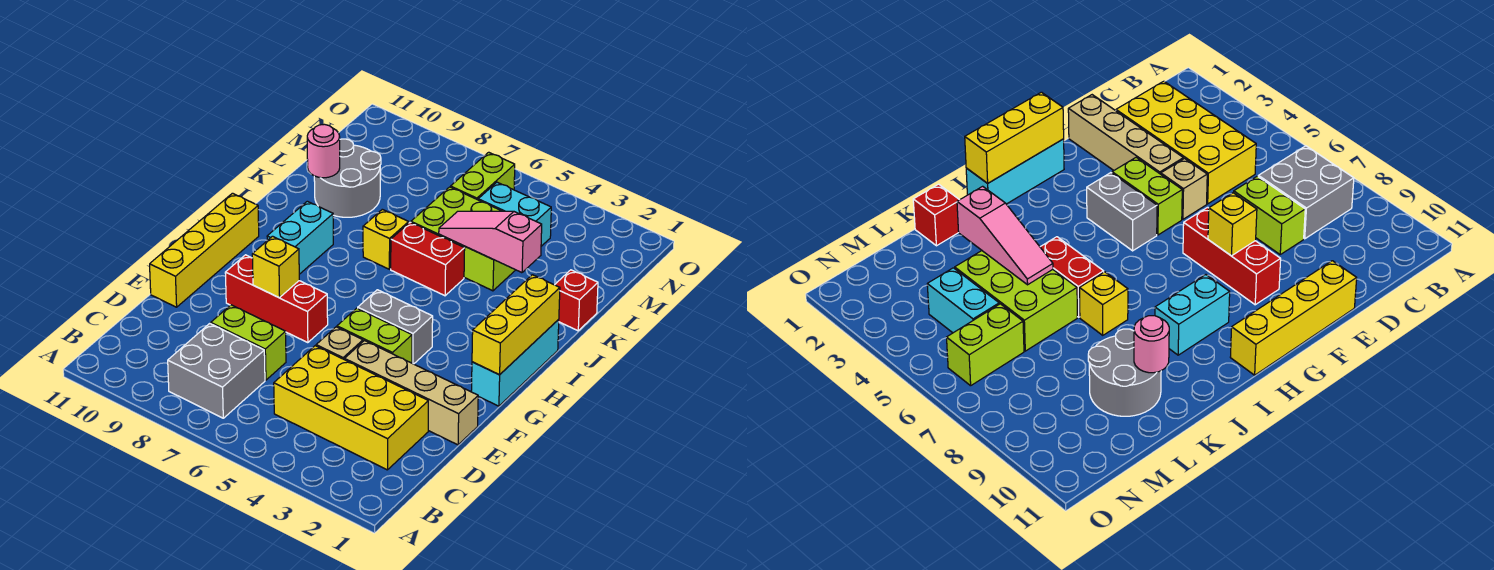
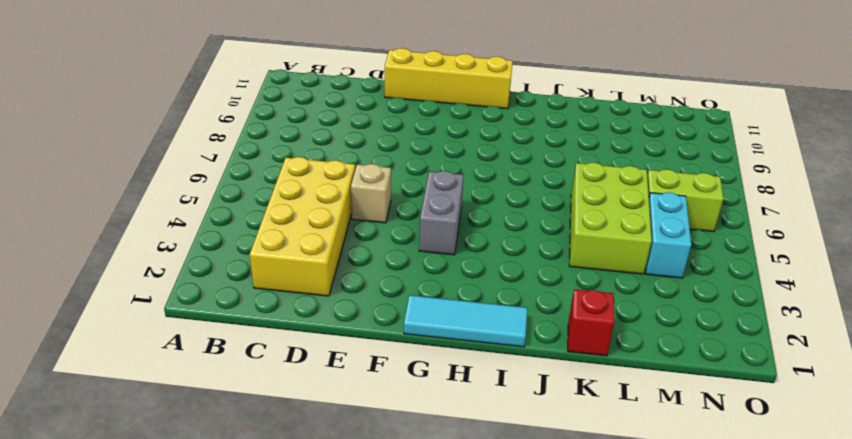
cyan 1x3 tile [404,295,527,347] -> cyan 1x3 brick [471,320,559,406]
none -> grey 2x2 brick [168,324,265,418]
none -> lime 1x2 brick [211,305,286,380]
none -> tan 1x4 brick [345,341,478,445]

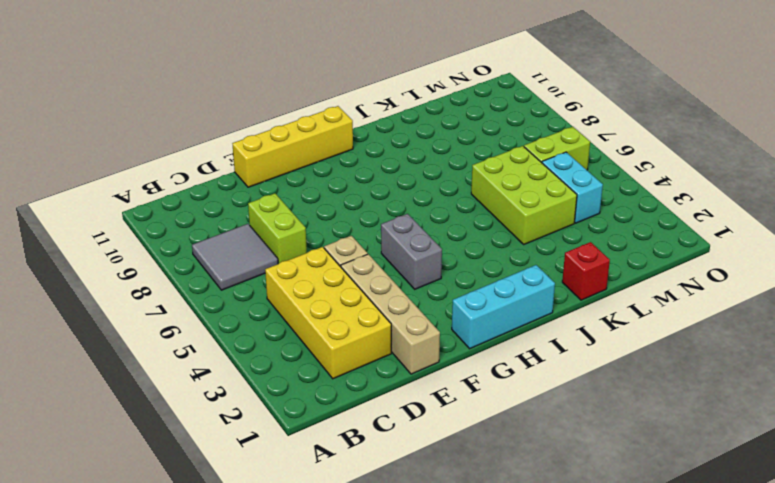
grey 2x2 tile [192,224,278,290] -> grey 2x2 brick [168,324,265,418]
none -> lime 1x2 brick [337,308,412,363]
none -> red 1x3 brick [225,255,328,343]
none -> cyan 1x2 brick [267,201,333,274]

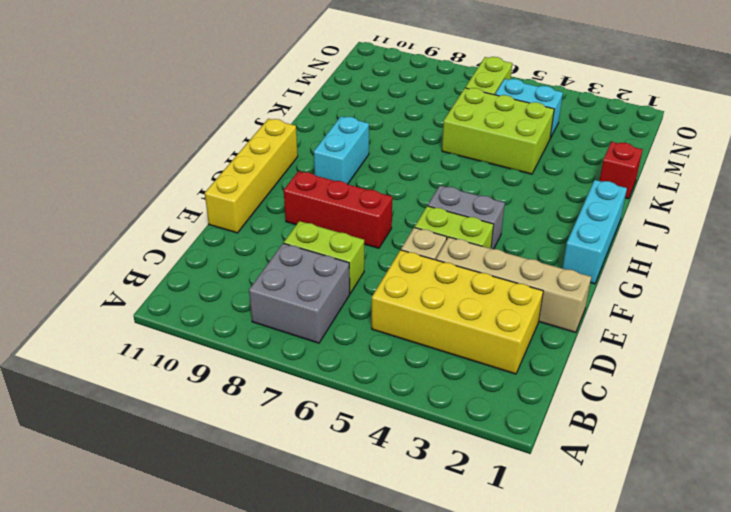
none -> red 1x2 brick [391,222,465,296]
none -> yellow 1x1 brick [363,209,409,269]
none -> grey 2x2 round brick [314,139,381,217]

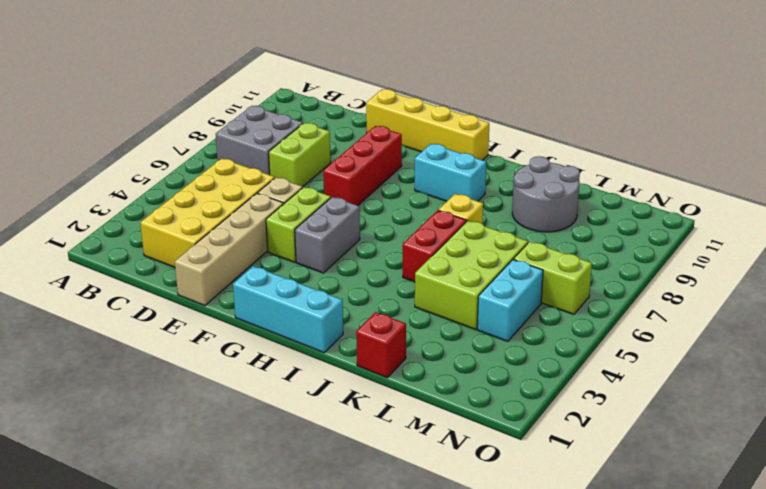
none -> yellow 1x1 brick [252,236,299,298]
none -> yellow 1x3 brick [472,275,560,375]
none -> pink 1x3 slope [439,211,542,273]

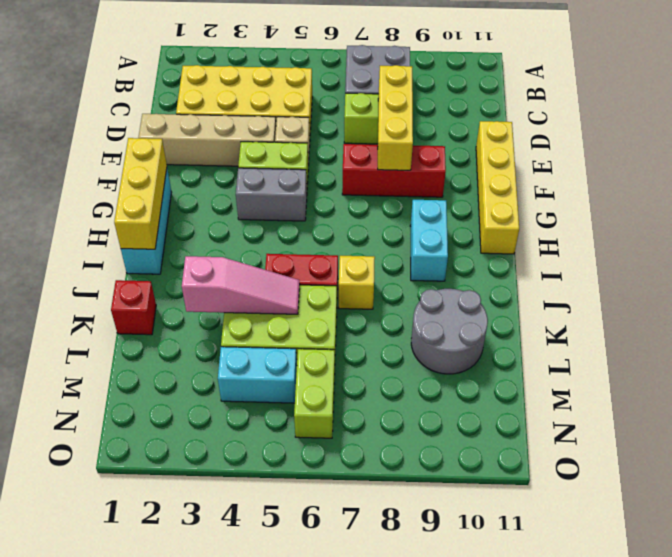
yellow 1x3 brick [378,65,413,170] -> yellow 1x1 brick [252,236,299,298]
none -> pink 1x1 round brick [307,124,340,178]

